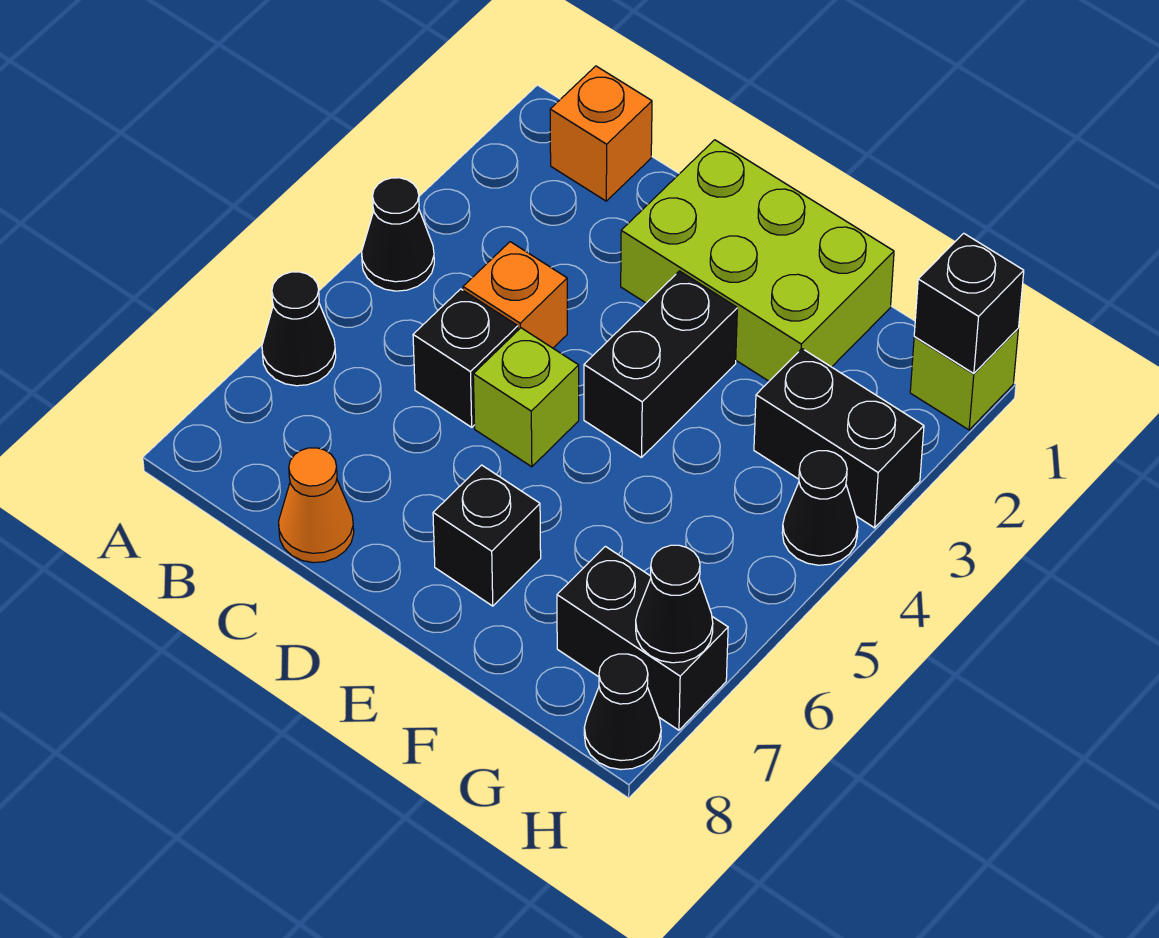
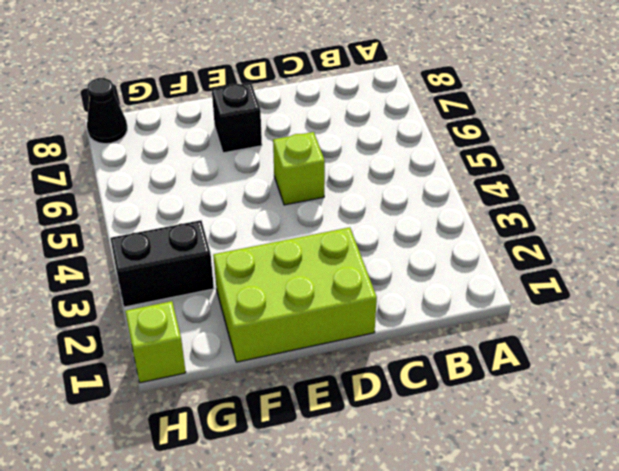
none -> black 1x1 cone [362,178,434,291]
none -> black 1x1 cone [262,272,336,386]
none -> orange 1x1 brick [550,66,652,201]

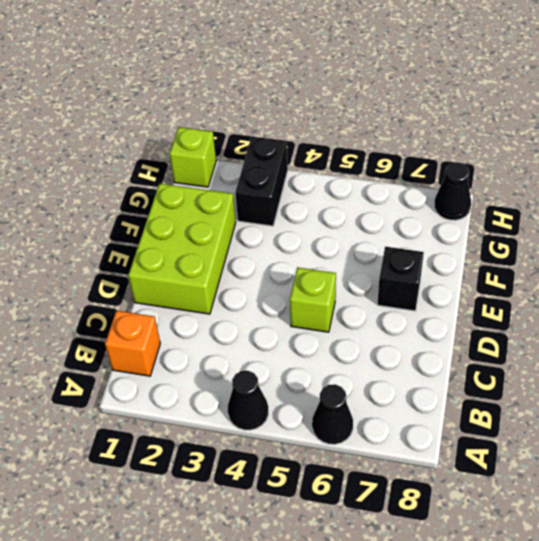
none -> orange 1x1 brick [463,242,567,348]
none -> black 1x1 brick [413,289,518,427]
none -> orange 1x1 cone [279,448,354,563]

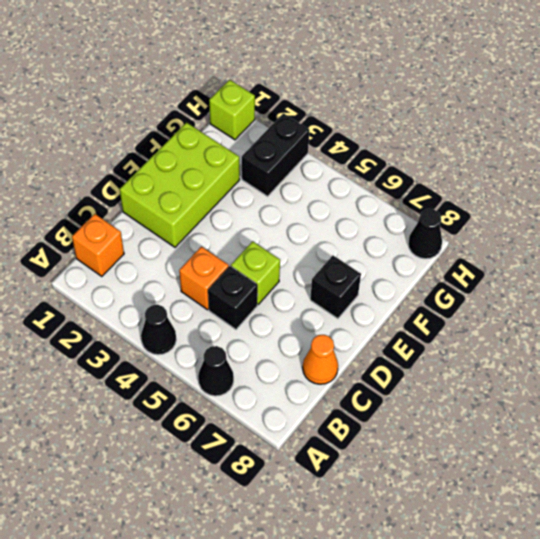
none -> black 1x2 brick [584,271,737,458]
none -> black 1x2 brick [557,546,728,730]
none -> black 1x1 cone [782,451,858,565]

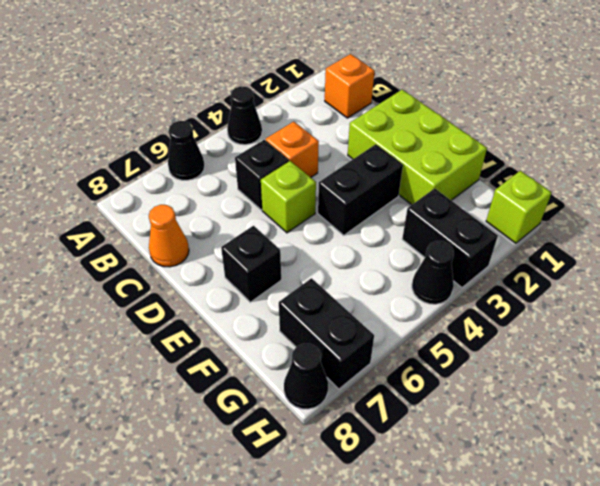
none -> black 1x1 brick [914,233,1024,374]
none -> black 1x1 cone [636,545,713,663]

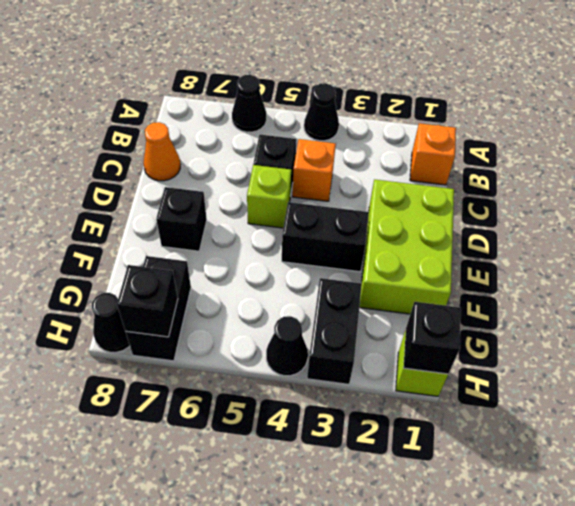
black 1x1 brick [117,265,178,337] -> black 1x1 cone [636,545,713,663]

